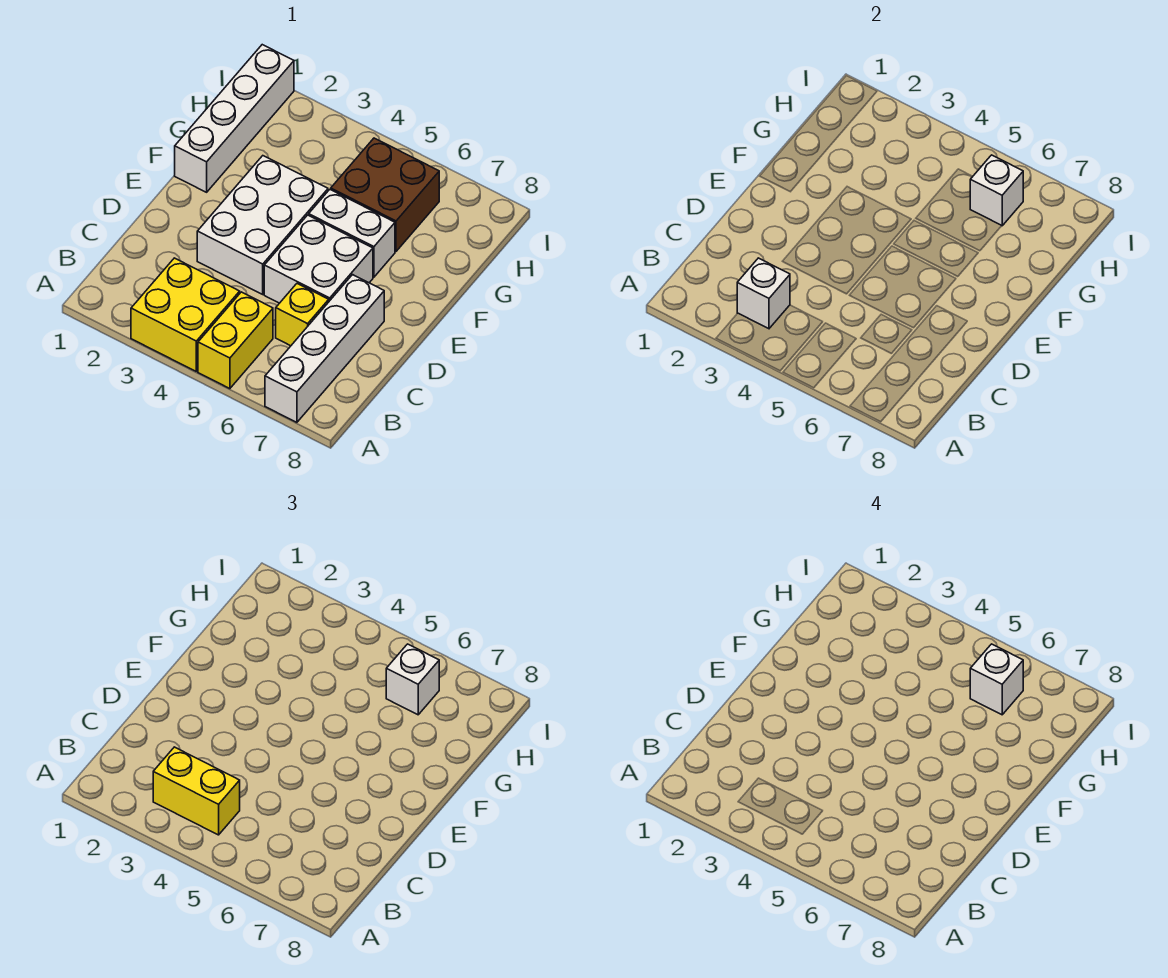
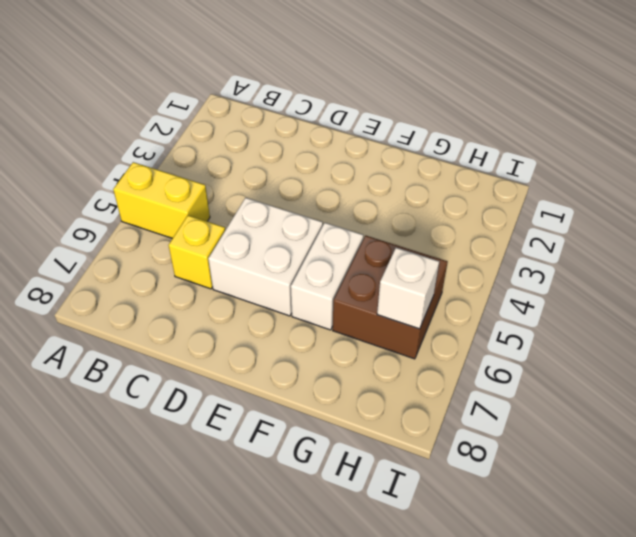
none -> yellow 2x2 brick [131,258,240,371]
none -> white 1x4 brick [265,275,384,422]
none -> white 2x3 brick [197,156,328,294]

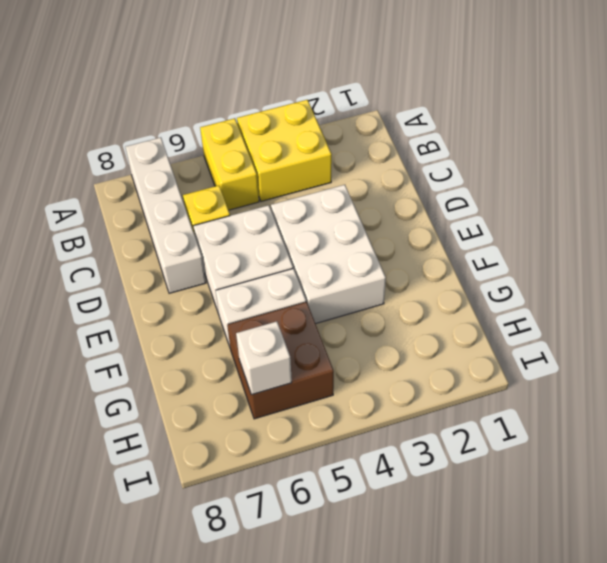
none -> white 1x4 brick [175,45,294,192]
none -> white 1x1 brick [737,258,790,329]
none -> yellow 1x2 brick [153,747,240,835]

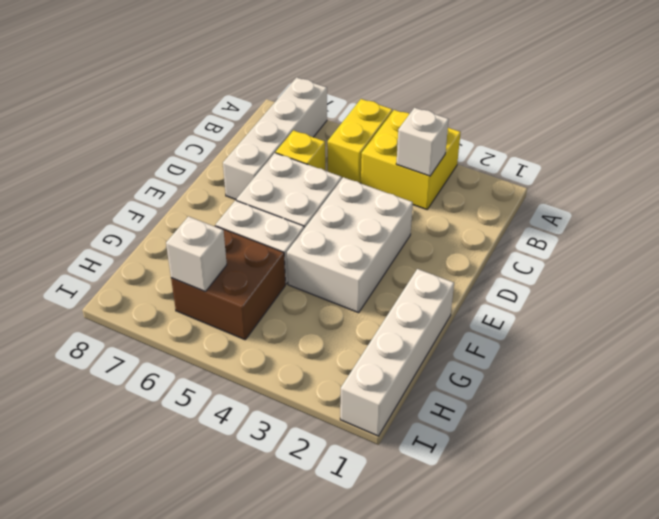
none -> yellow 1x2 brick [153,747,240,835]
none -> white 1x1 brick [386,644,439,715]
none -> white 1x1 brick [970,644,1023,715]

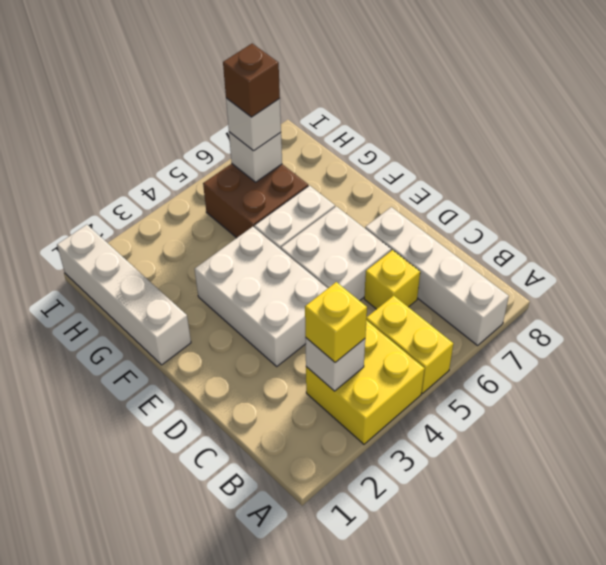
yellow 1x1 brick [305,282,367,362] -> yellow 1x2 brick [153,747,240,835]
brown 1x1 brick [223,44,280,117] -> white 1x1 brick [970,644,1023,715]

